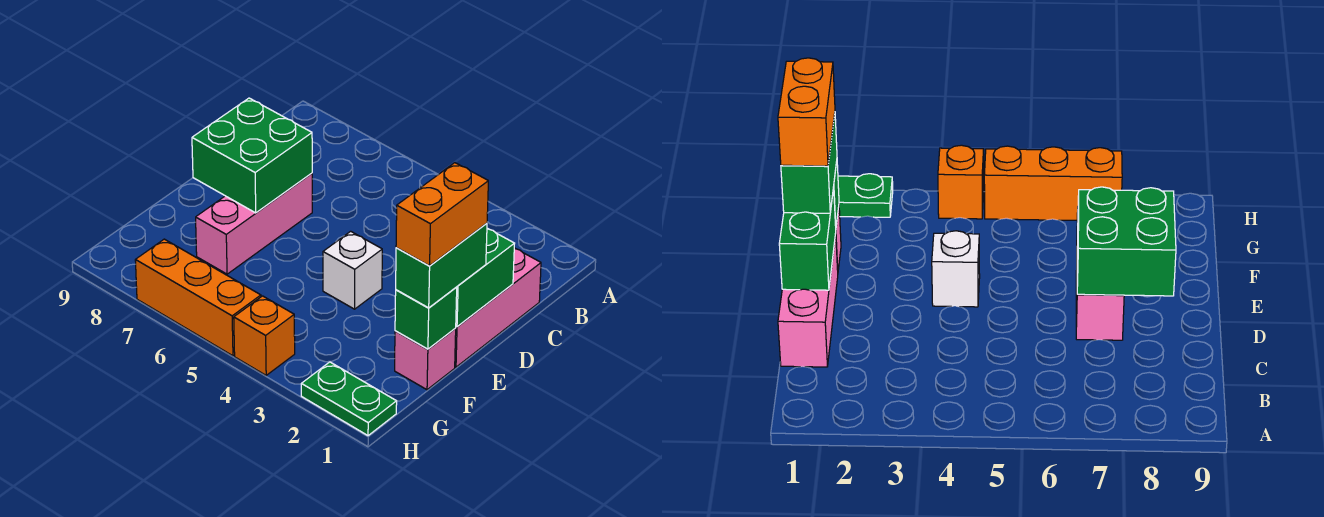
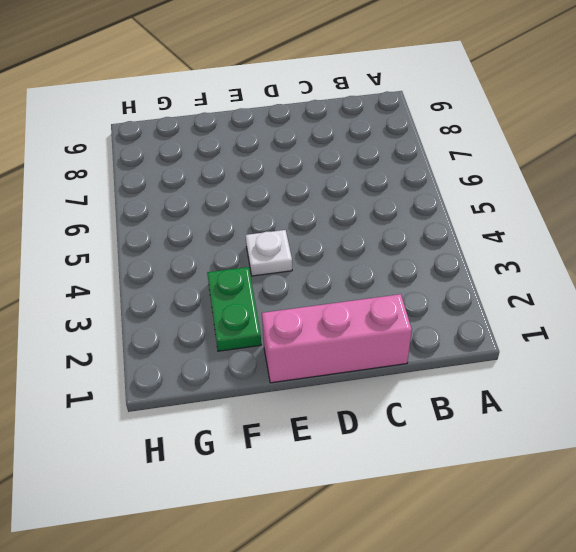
white 1x1 plate [246,230,292,276] -> white 1x1 brick [323,231,382,309]
green 1x2 plate [207,267,261,351] -> green 1x2 plate moved to [301,362,397,436]
none -> pink 1x3 brick [196,173,312,274]
none -> pink 1x1 brick [395,329,456,390]
none -> orange 1x1 brick [234,296,295,375]

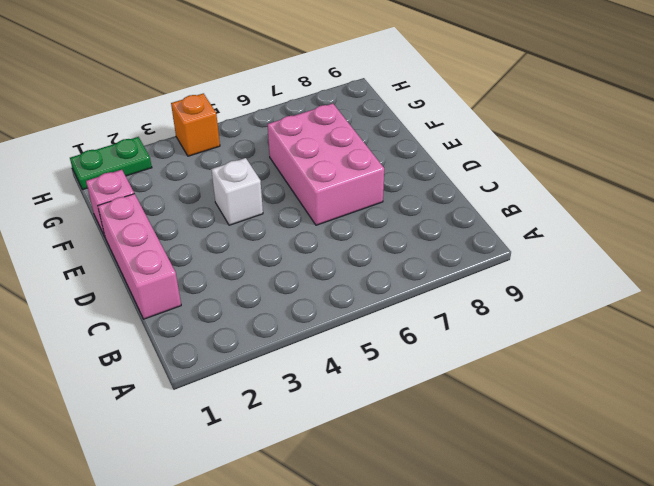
pink 2x3 brick [267,104,384,225] -> pink 1x3 brick [196,173,312,274]
none -> orange 1x3 brick [135,239,261,356]
none -> green 1x2 brick [456,229,515,327]
none -> green 2x2 brick [192,98,312,213]

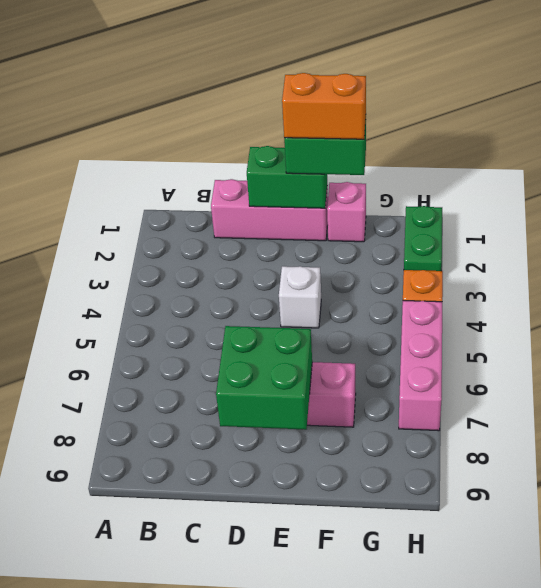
pink 1x3 brick [399,301,442,431] -> orange 1x3 brick [135,239,261,356]
none -> green 1x1 brick [395,287,457,349]

